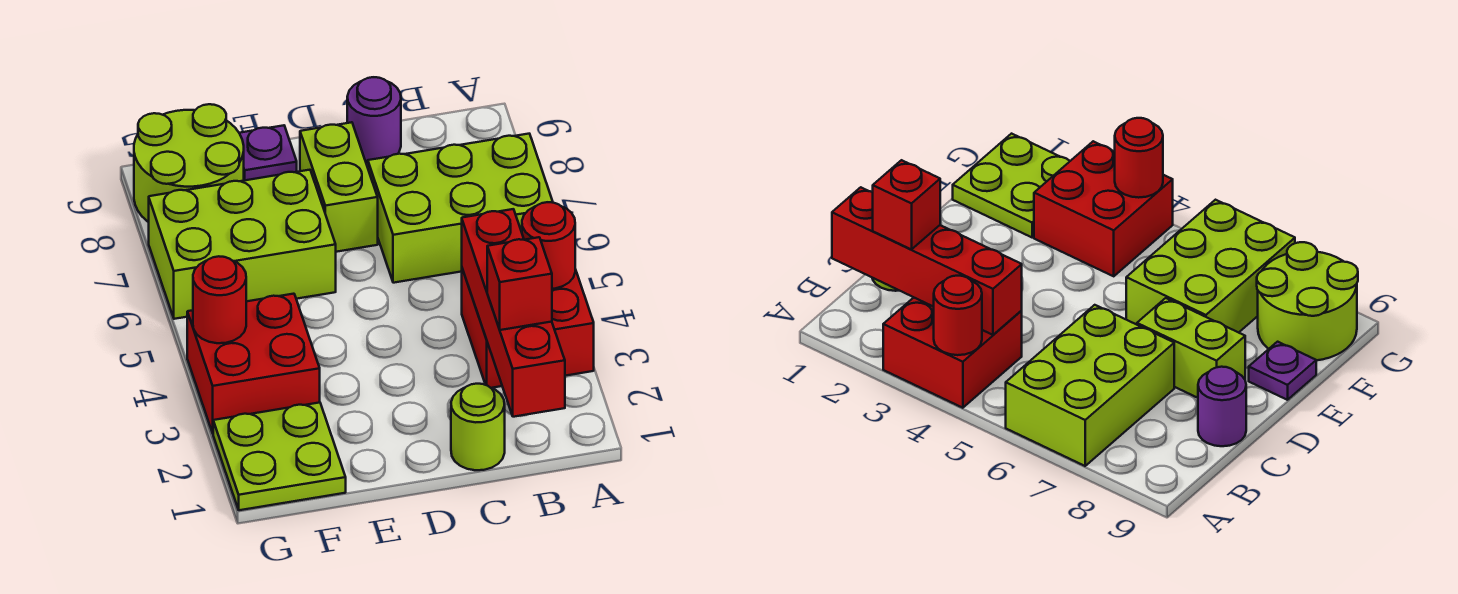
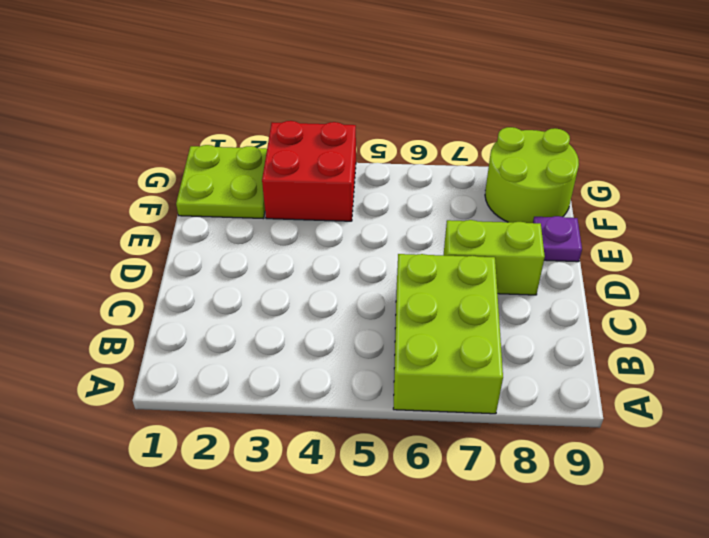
none -> red 2x2 brick [462,269,594,388]
none -> lime 1x1 round brick [451,384,505,470]
none -> purple 1x1 round brick [347,77,401,163]

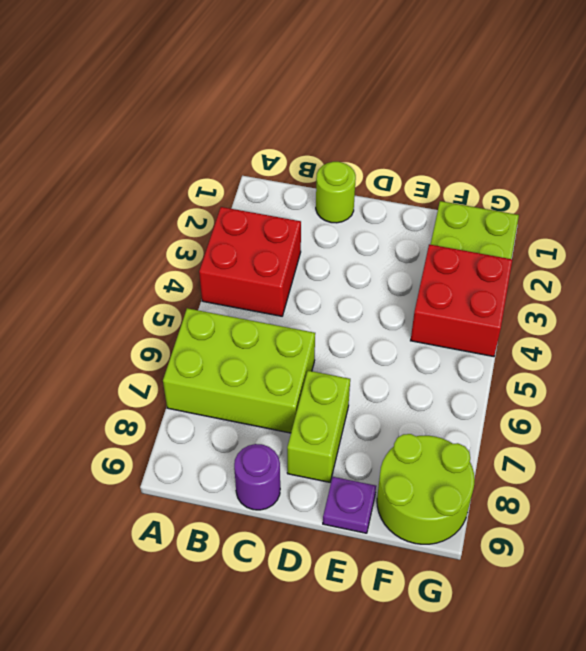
none -> lime 2x3 brick [149,170,336,319]
none -> red 1x1 round brick [522,202,575,289]
none -> red 1x4 brick [462,209,565,417]

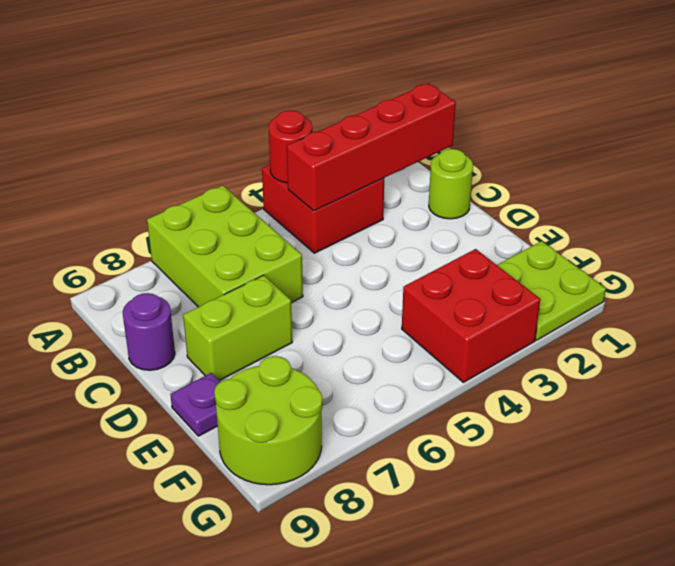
none -> lime 2x3 brick [149,170,336,319]
none -> red 1x1 round brick [193,256,246,343]
none -> red 1x1 brick [487,237,552,330]

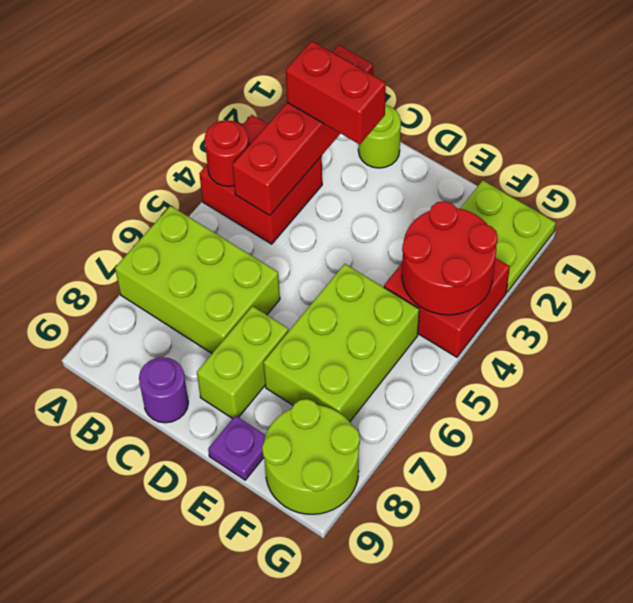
red 1x2 brick [286,41,386,144] -> red 1x1 brick [487,237,552,330]
lime 2x3 brick [264,264,419,422] -> lime 2x3 brick turned to [149,170,336,319]
red 2x2 round brick [402,201,498,315] -> red 1x1 round brick [193,256,246,343]

